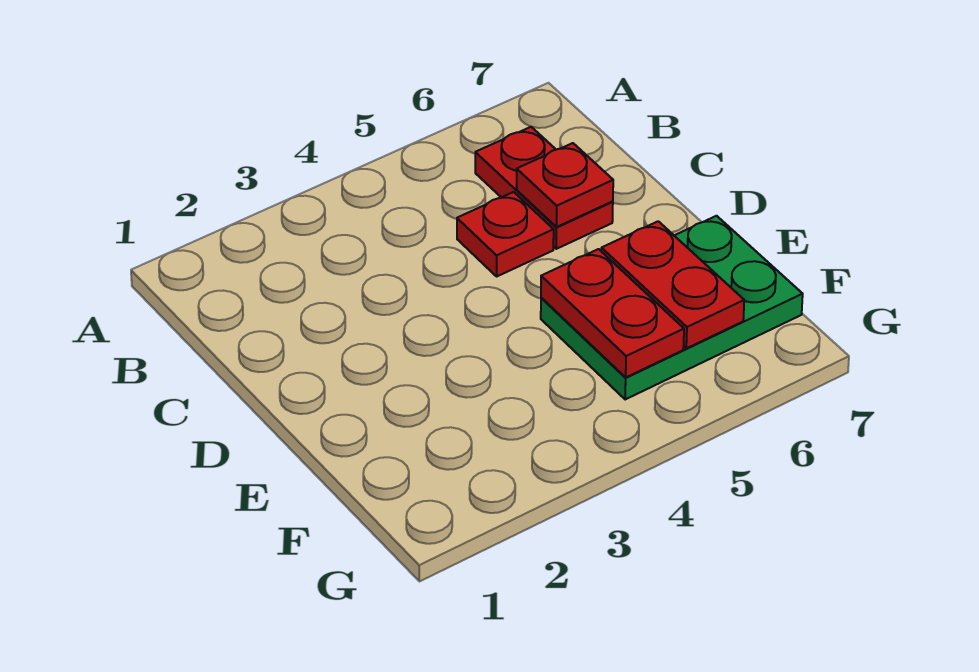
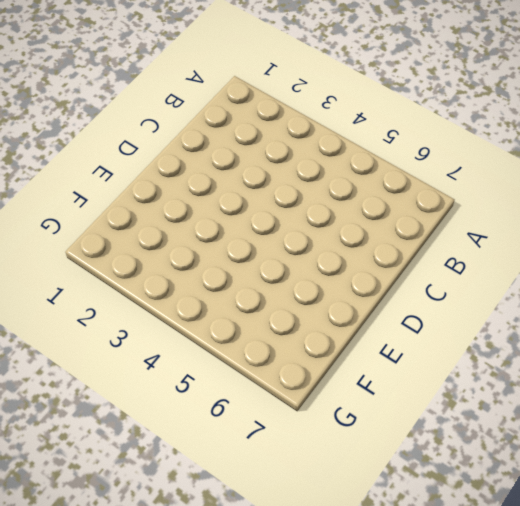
none -> red 1x2 plate [475,127,613,249]
none -> red 1x1 plate [457,192,554,276]

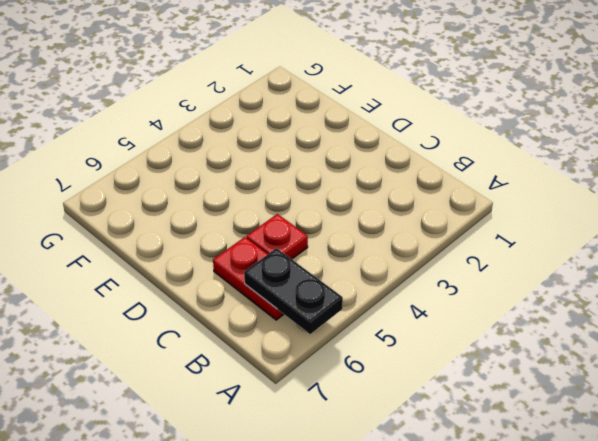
black 1x2 plate [244,248,343,334] -> none
none -> green 2x3 plate [541,216,803,399]
none -> red 1x1 plate [517,143,613,227]

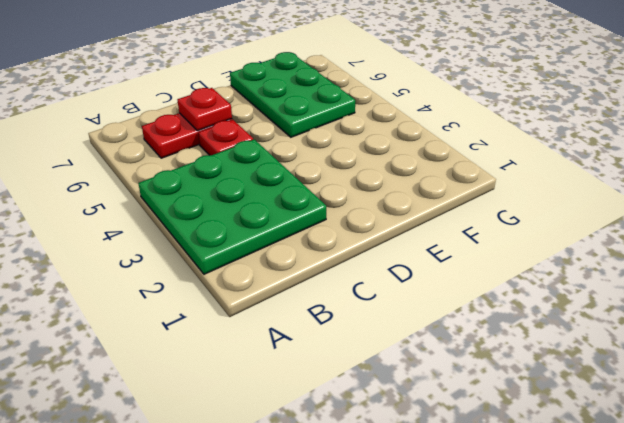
green 3x3 plate [138,139,326,274] -> none
none -> red 1x2 plate [541,249,684,377]
none -> red 1x2 plate [601,221,744,348]

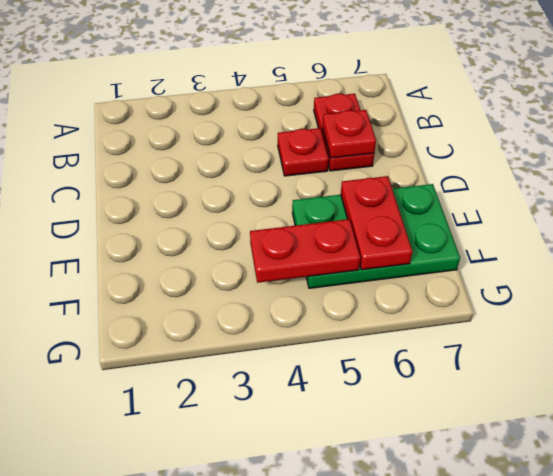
red 1x2 plate [250,219,360,283] -> red 1x2 plate turned to [541,249,684,377]

